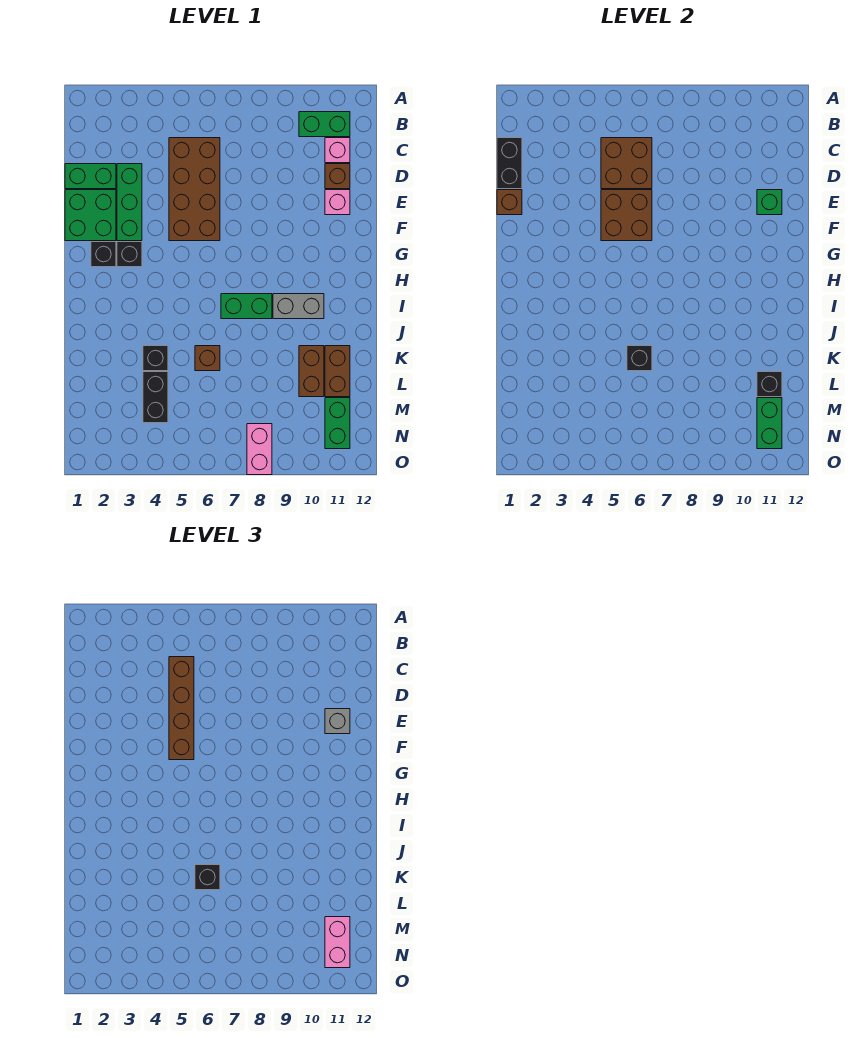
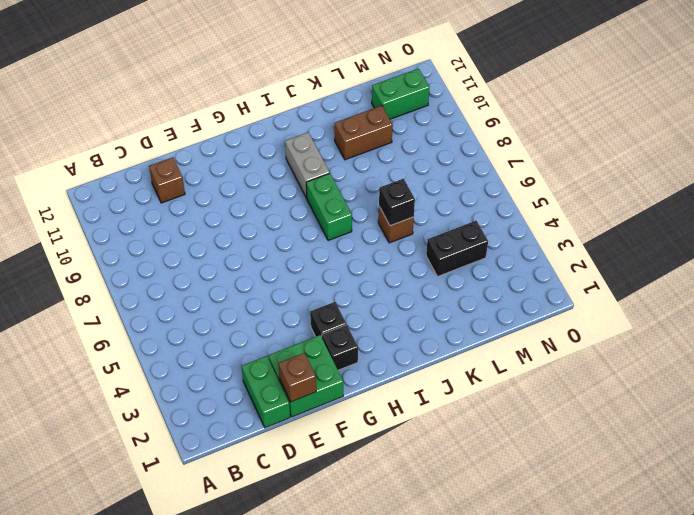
none -> green 1x2 brick [299,112,350,137]
none -> brown 2x4 brick [169,138,220,241]
none -> pink 1x1 brick [325,138,350,163]
none -> green 1x3 brick [117,164,142,241]

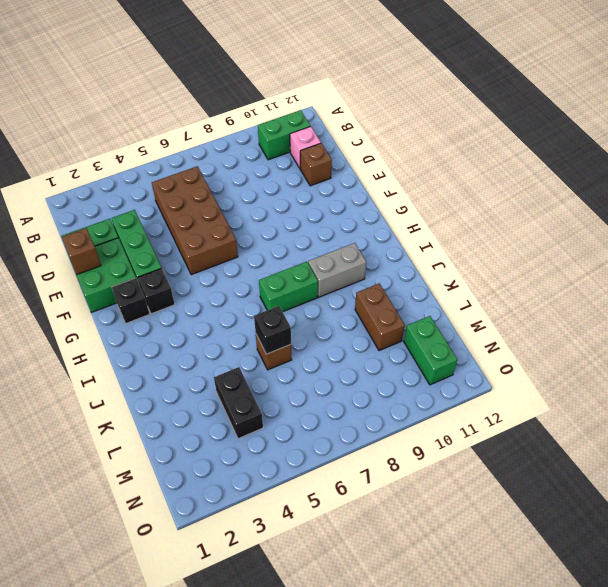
none -> pink 1x1 brick [325,190,350,215]
none -> black 1x1 brick [143,346,168,371]
none -> brown 1x2 brick [325,346,350,397]
none -> pink 1x2 brick [247,424,272,475]

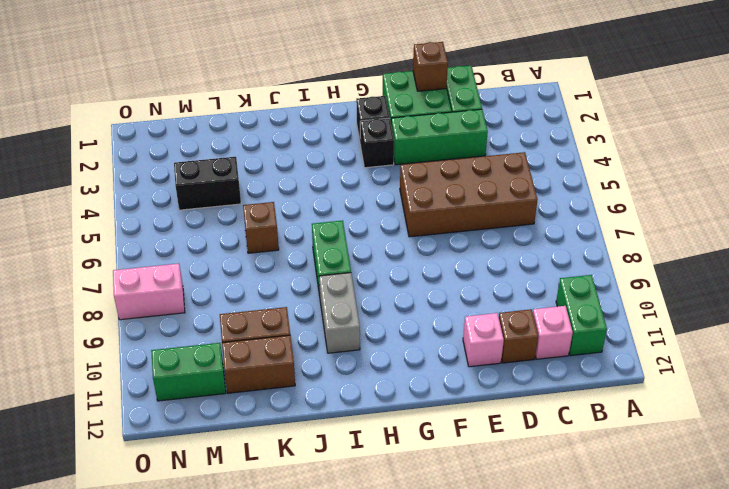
none -> black 1x1 brick [143,346,168,371]
none -> black 1x2 brick [497,138,522,189]
none -> brown 2x2 brick [601,138,652,189]
none -> brown 2x2 brick [601,190,652,241]

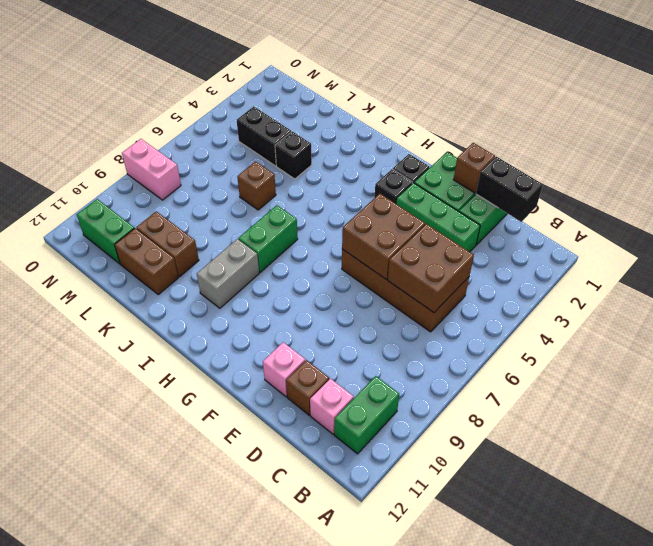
none -> green 1x1 brick [757,190,782,215]
none -> black 1x1 brick [627,346,652,371]
none -> black 1x1 brick [757,372,782,397]
none -> green 1x2 brick [757,398,782,449]

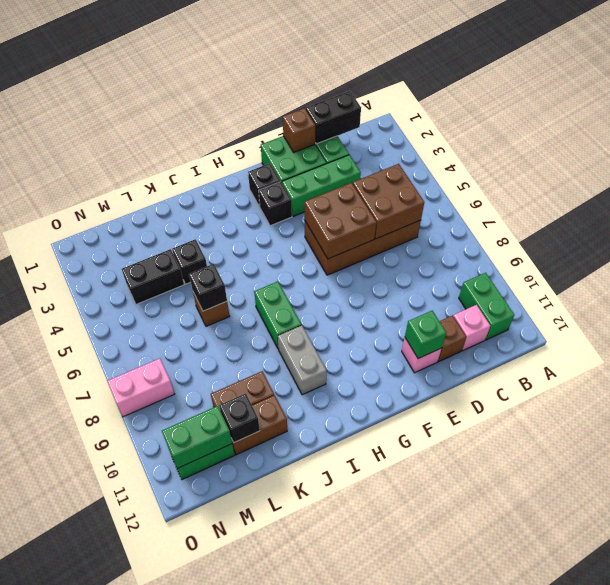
none -> brown 1x4 brick [169,657,194,760]
none -> grey 1x1 brick [325,709,350,734]
none -> black 1x1 brick [195,865,220,890]
none -> pink 1x2 brick [325,917,350,968]

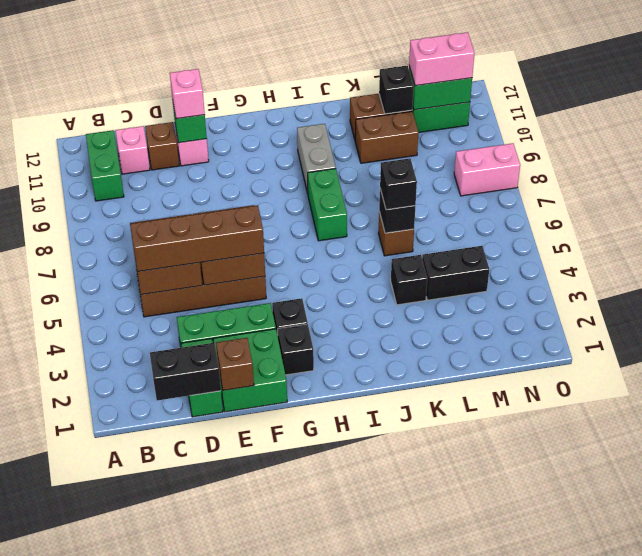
pink 1x1 brick [170,69,205,119] -> grey 1x1 brick [325,709,350,734]

